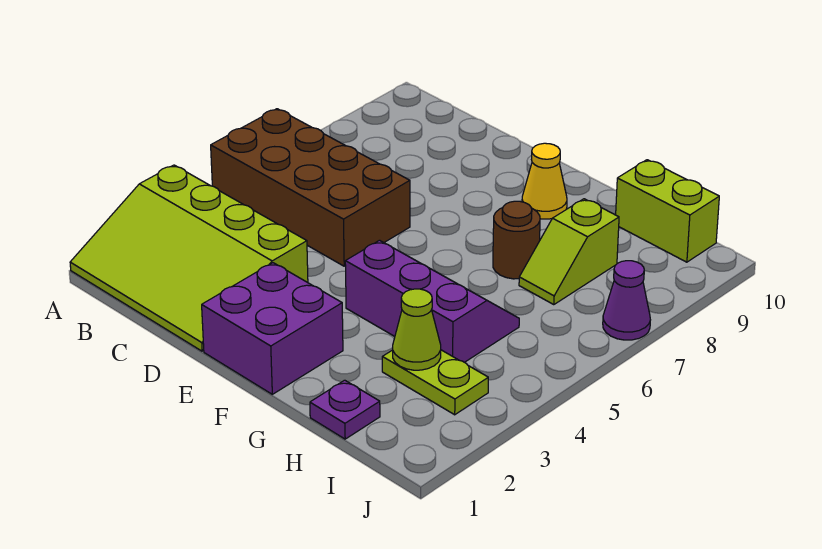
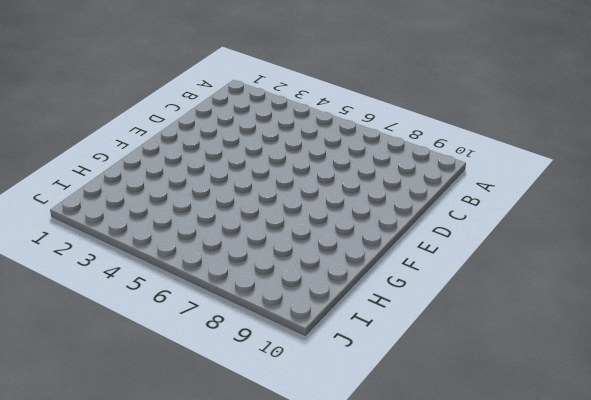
none -> lime 3x4 slope [70,165,308,351]
none -> brown 2x4 brick [211,109,410,266]
none -> purple 2x2 brick [202,263,343,394]

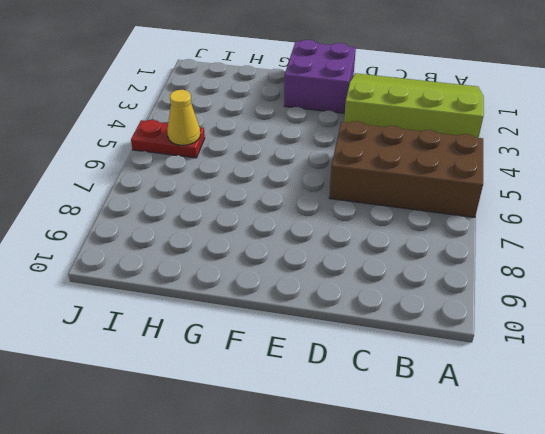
red 1x2 plate [131,120,205,158] -> none
yellow 1x1 cone [167,90,200,145] -> yellow 1x1 cone moved to [522,143,567,219]
none -> purple 2x3 slope [345,240,519,362]
none -> brown 1x1 round brick [493,201,540,279]
none -> purple 1x1 plate [310,380,380,439]

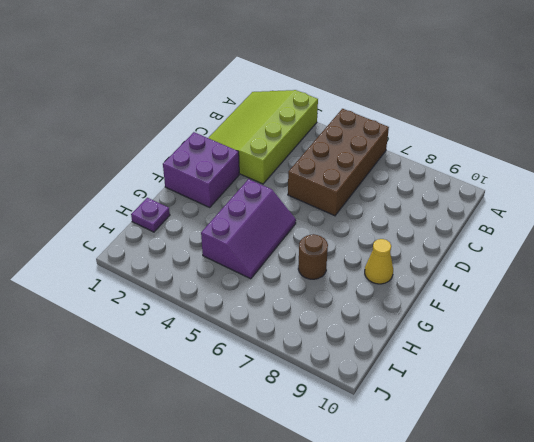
none -> lime 1x2 plate [382,350,488,415]
none -> lime 1x2 slope [519,199,619,305]
none -> lime 1x2 brick [616,160,719,262]

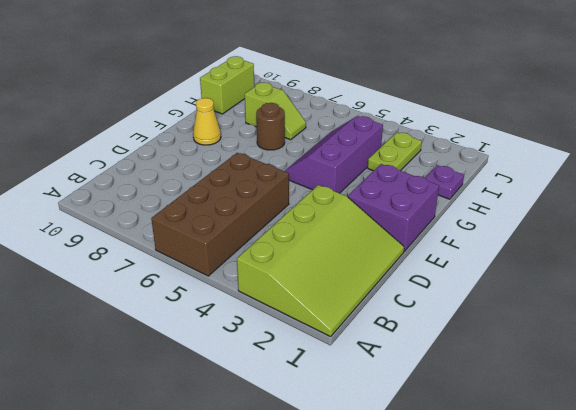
none -> purple 1x1 cone [603,261,650,340]
none -> lime 1x1 cone [393,289,441,370]

